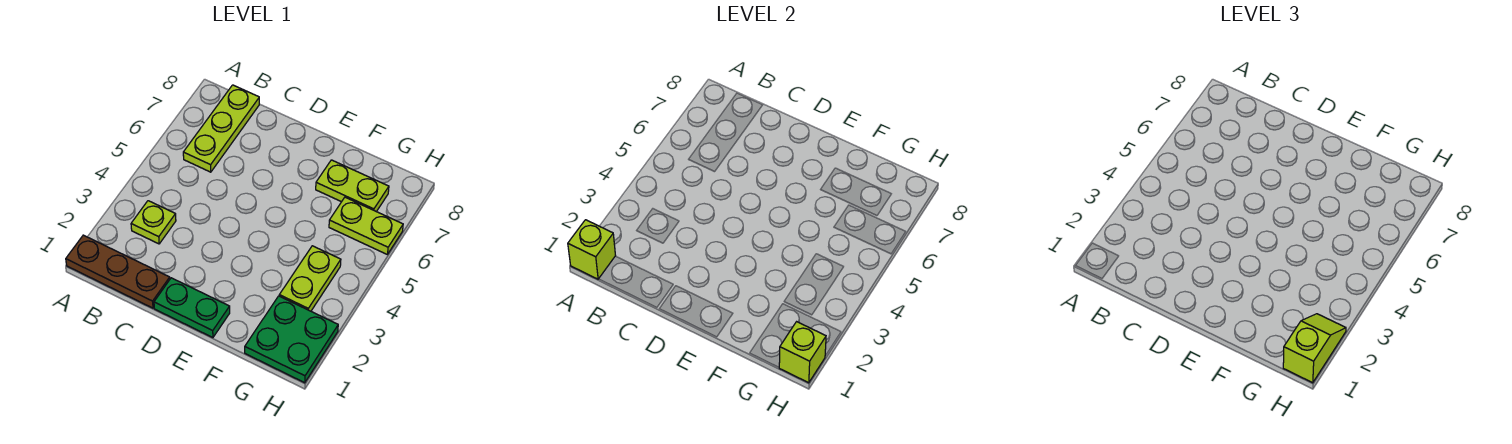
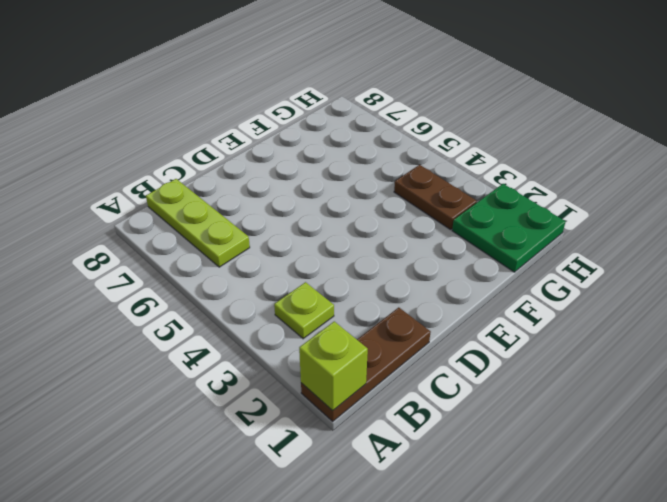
brown 1x2 plate [394,165,477,230] -> lime 1x2 plate [279,246,341,311]
none -> green 1x2 plate [154,278,230,338]
none -> lime 1x2 plate [316,160,389,212]

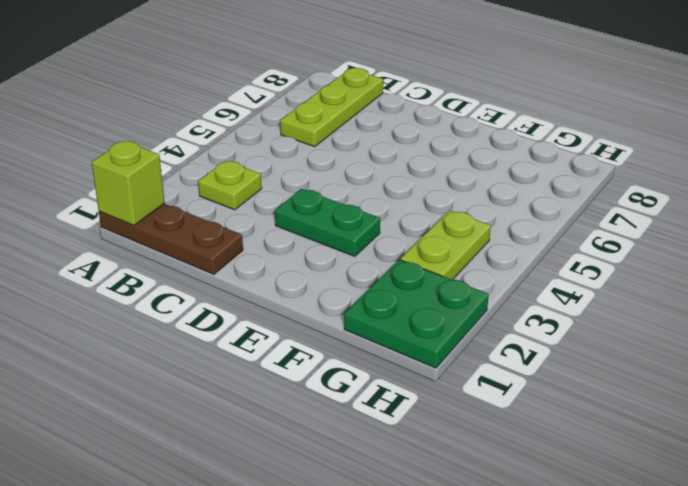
green 1x2 plate [275,189,380,256] -> green 1x2 plate moved to [154,278,230,338]
none -> lime 1x2 plate [316,160,389,212]
none -> lime 1x2 plate [329,197,403,255]

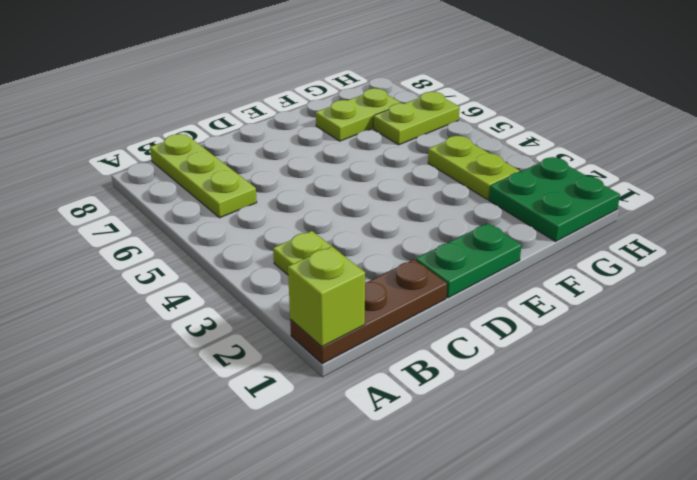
none -> lime 1x1 brick [779,322,826,383]
none -> lime 1x2 slope [1283,314,1346,383]

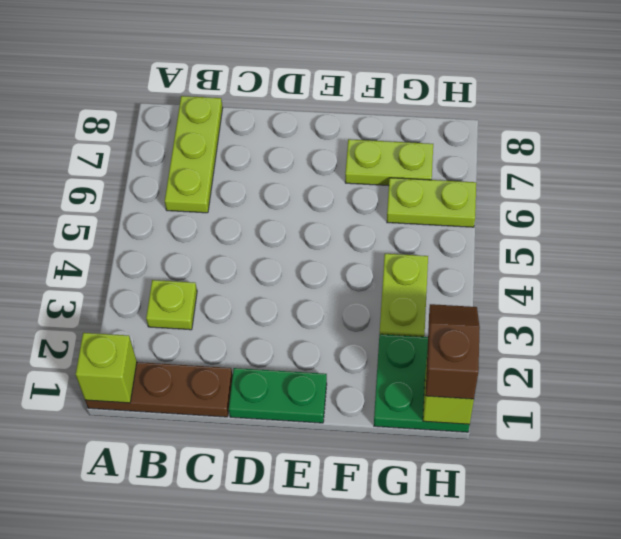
brown 1x2 slope [426,304,480,399] -> lime 1x2 slope [1283,314,1346,383]

